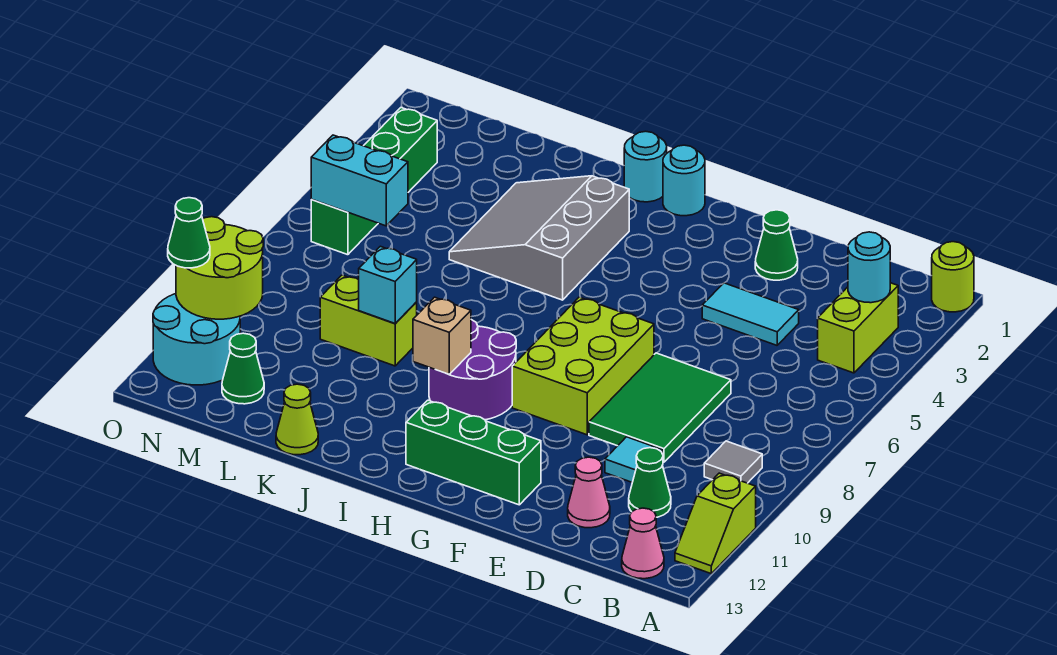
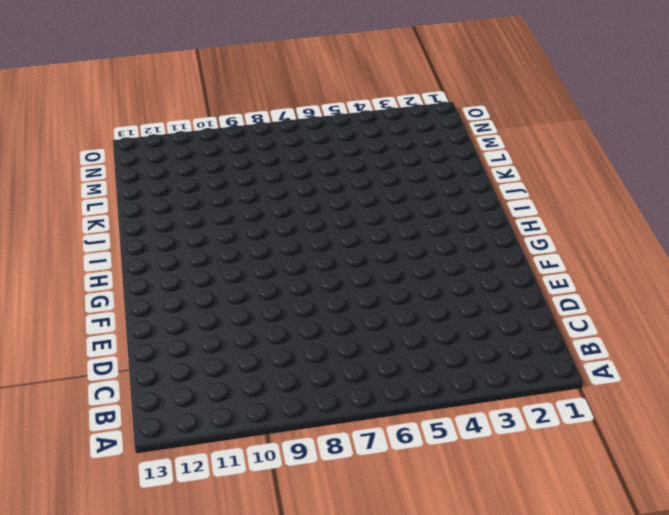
none -> lime 1x1 round brick [932,242,974,312]
none -> lime 1x2 slope [675,473,756,573]
none -> lime 1x2 brick [818,283,898,373]

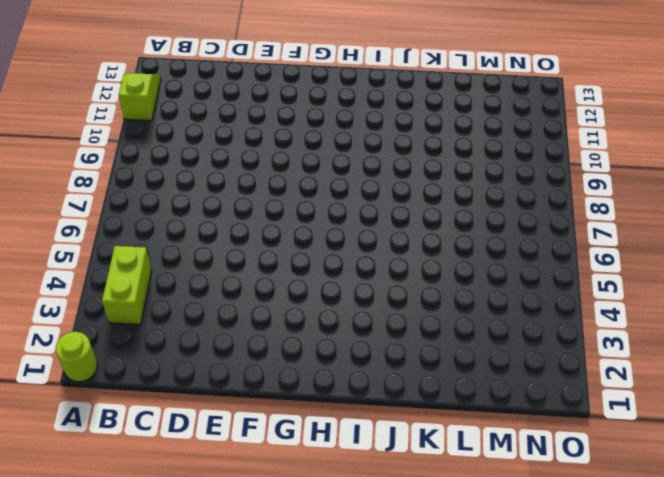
none -> grey 1x1 tile [704,441,762,483]
none -> pink 1x1 cone [622,508,664,579]
none -> green 1x1 cone [629,448,671,517]

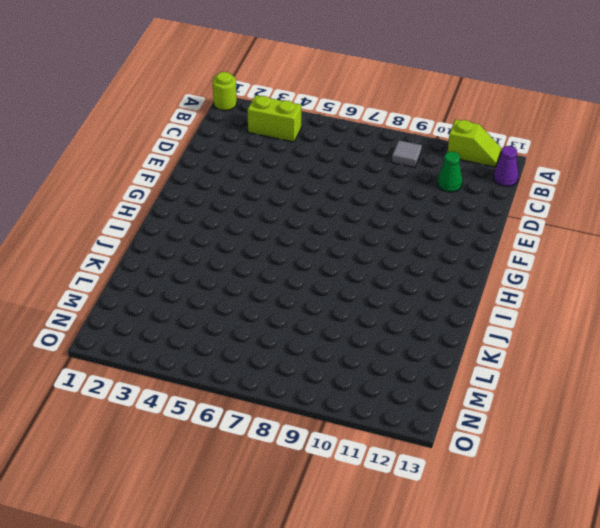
purple 1x1 cone [494,146,519,186] -> pink 1x1 cone [622,508,664,579]
none -> cyan 1x2 tile [702,283,799,345]
none -> green 2x3 tile [589,353,731,462]
none -> cyan 1x1 tile [605,437,663,482]

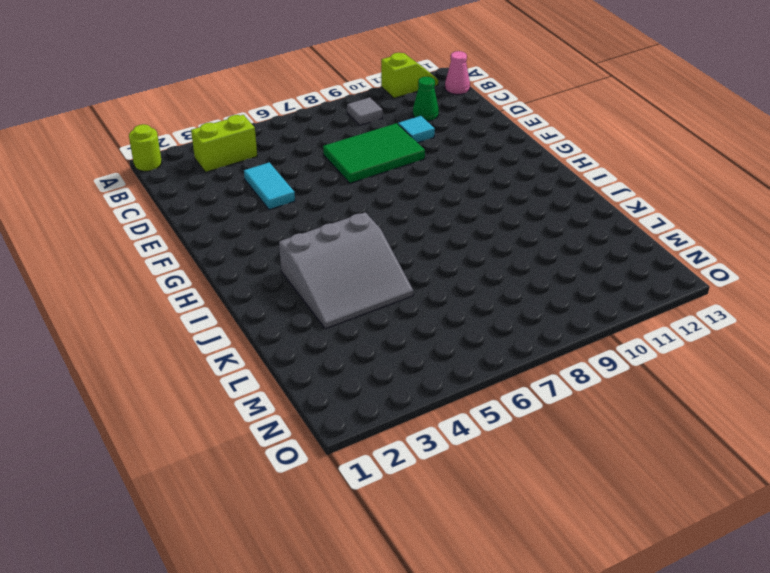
none -> pink 1x1 cone [568,457,610,528]
none -> green 1x1 cone [755,210,798,280]
none -> lime 2x3 brick [512,297,654,435]

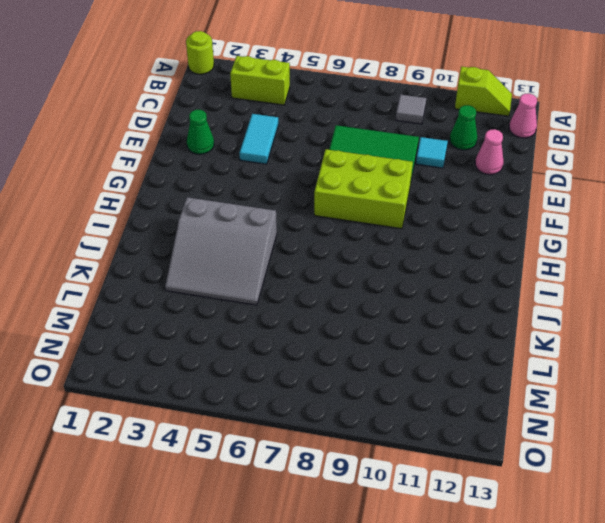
none -> green 1x3 brick [406,400,541,505]
none -> cyan 1x1 round brick [663,145,705,216]
none -> purple 2x2 round brick [429,320,516,420]

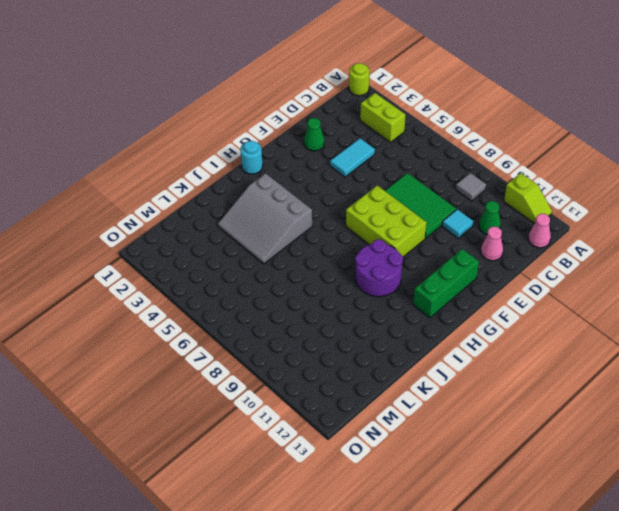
none -> cyan 1x1 round brick [624,131,667,202]
none -> lime 1x2 brick [320,275,417,366]
none -> lime 1x1 cone [276,384,318,455]

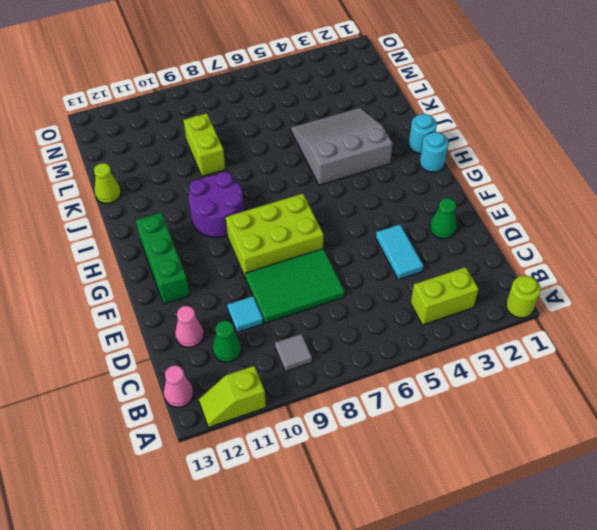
none -> green 1x1 cone [222,333,264,404]
none -> green 1x4 brick [311,108,437,255]
none -> cyan 2x2 round brick [153,294,240,385]

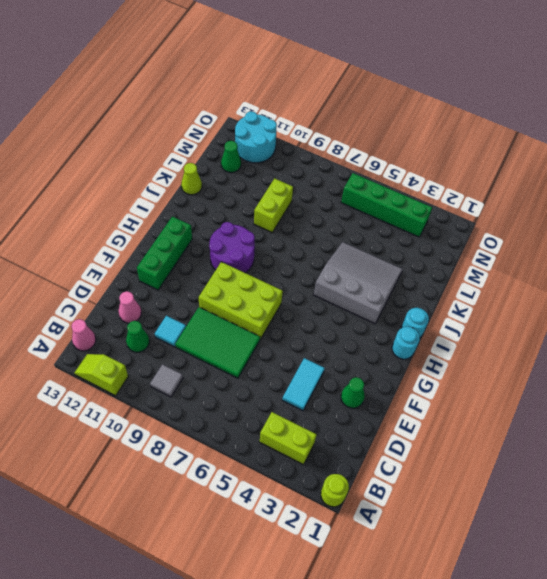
none -> cyan 1x1 round brick [848,232,890,303]
none -> tan 1x1 brick [413,297,471,374]
none -> cyan 1x1 brick [359,246,417,323]

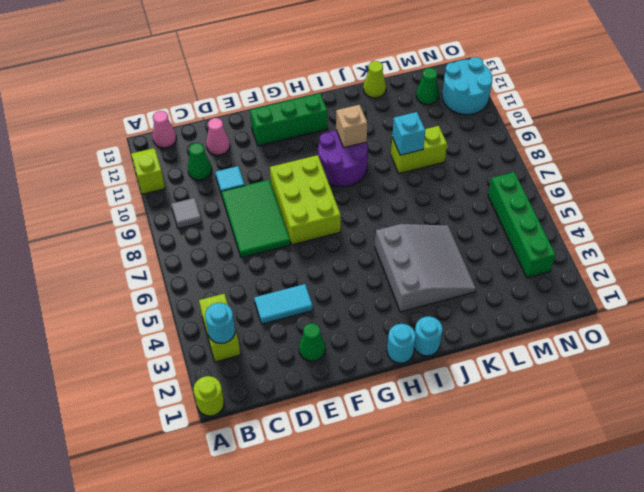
none -> cyan 1x2 brick [311,135,408,226]
none -> lime 2x2 round brick [176,217,263,319]
none -> green 1x1 cone [168,198,210,268]

